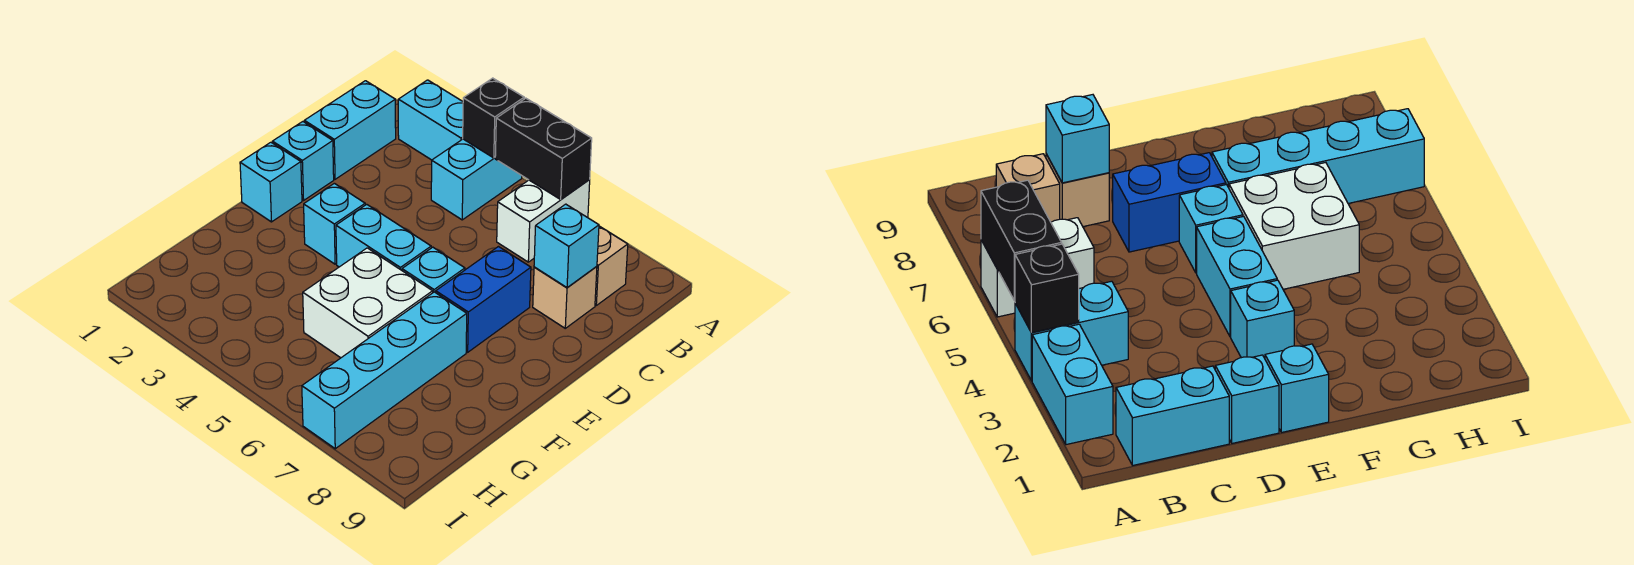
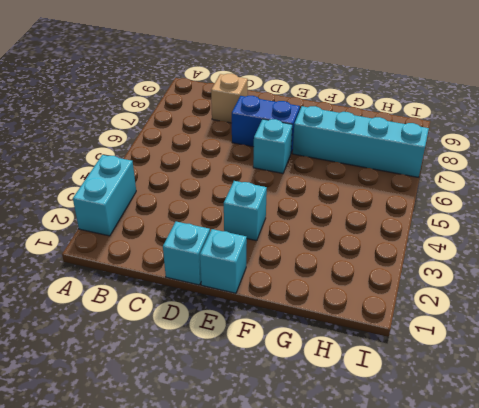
none -> cyan 1x2 brick [431,139,522,220]
none -> white 1x2 brick [497,180,590,262]
none -> cyan 1x2 brick [304,81,396,179]

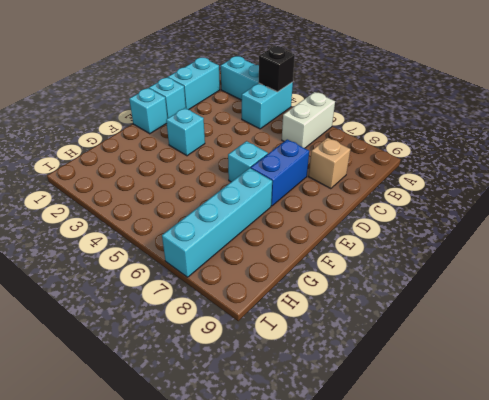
none -> tan 1x1 brick [595,226,628,305]
none -> cyan 1x2 brick [336,204,431,270]
none -> white 2x2 brick [303,248,433,358]

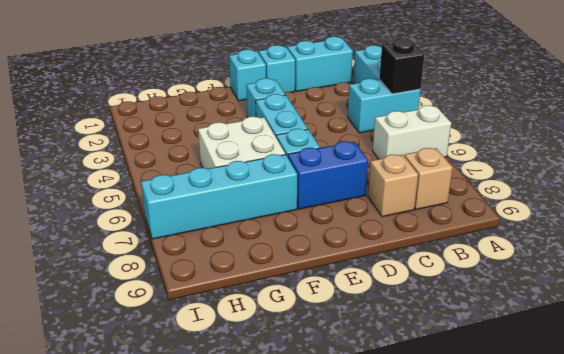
none -> black 1x2 brick [495,98,592,199]
none -> cyan 1x1 brick [534,204,599,288]

